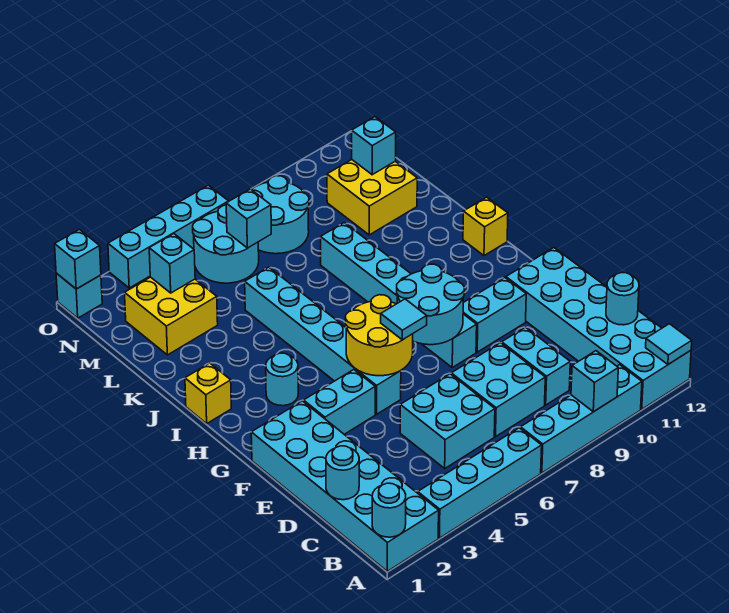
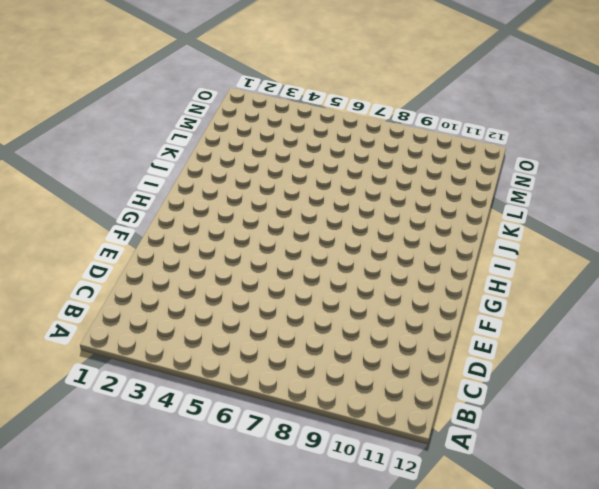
none -> cyan 2x6 brick [251,401,439,571]
none -> cyan 1x4 brick [418,428,542,538]
none -> cyan 1x4 brick [521,365,642,473]
none -> cyan 2x6 brick [506,248,691,409]

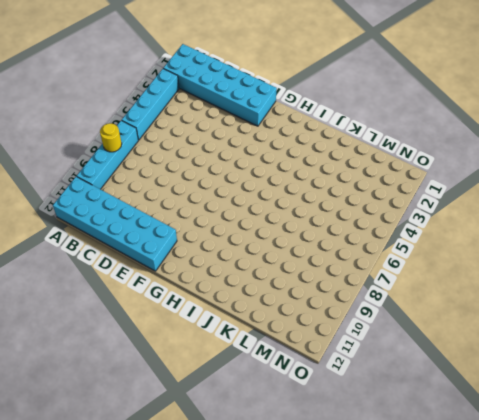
yellow 1x1 round brick [100,123,122,152] -> none
none -> cyan 2x2 brick [400,374,495,468]
none -> cyan 2x2 brick [451,343,545,437]
none -> cyan 1x2 brick [502,327,570,405]
none -> cyan 1x2 brick [304,370,375,434]

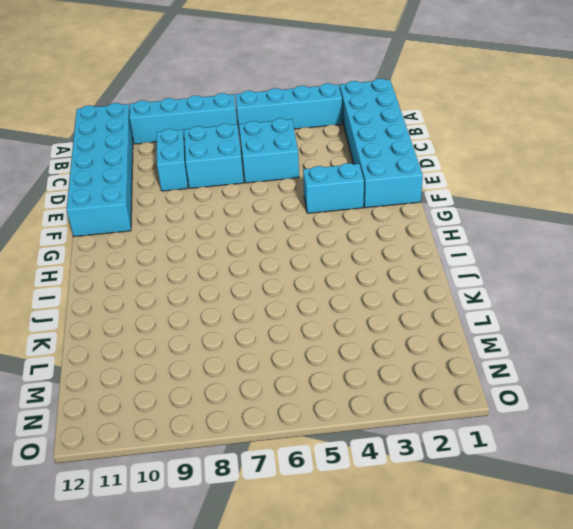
none -> cyan 1x6 brick [245,267,401,414]
none -> cyan 1x6 brick [321,223,477,367]
none -> cyan 1x2 brick [463,277,526,352]
none -> cyan 1x1 round brick [266,353,298,406]

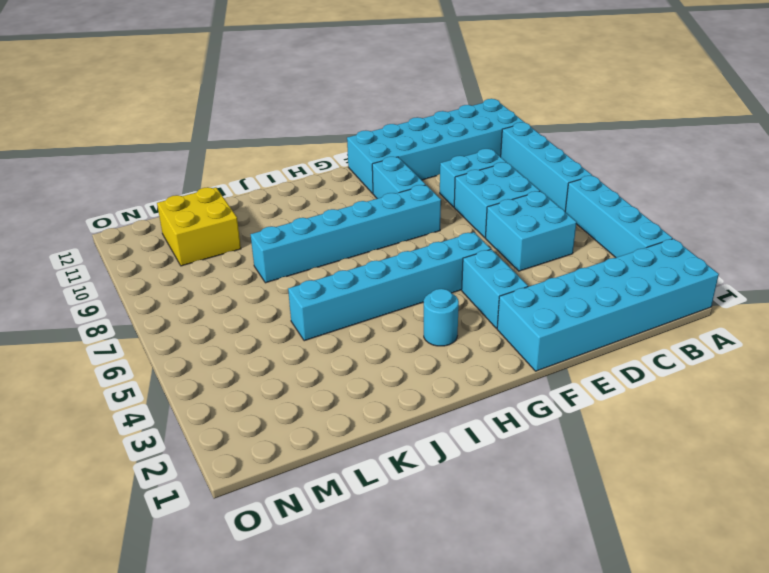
none -> yellow 1x1 brick [185,363,231,423]
none -> yellow 1x1 brick [463,197,508,256]
none -> yellow 2x2 brick [125,277,218,355]
none -> cyan 2x2 round brick [193,205,259,283]

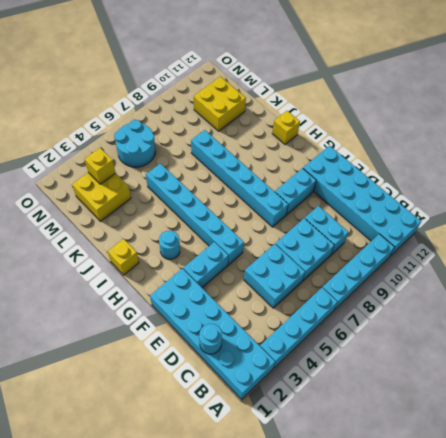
yellow 1x1 brick [84,148,115,184] -> cyan 1x1 brick [149,234,195,293]
none -> cyan 2x2 round brick [251,176,309,254]
none -> cyan 1x1 brick [56,273,102,318]
none -> cyan 1x4 brick [108,185,229,288]
none -> cyan 1x1 round brick [372,483,406,537]

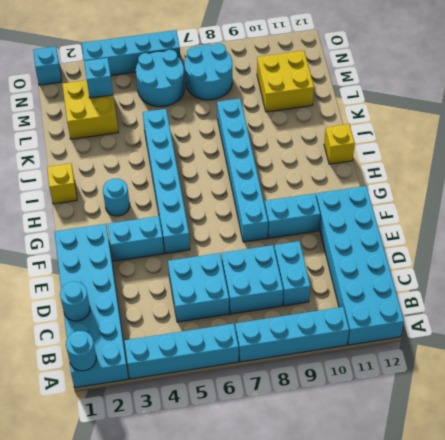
none -> cyan 1x1 brick [571,351,618,412]
none -> cyan 1x1 tile [646,324,692,364]
none -> cyan 1x1 round brick [606,273,639,325]
none -> yellow 2x2 round brick [345,295,413,376]

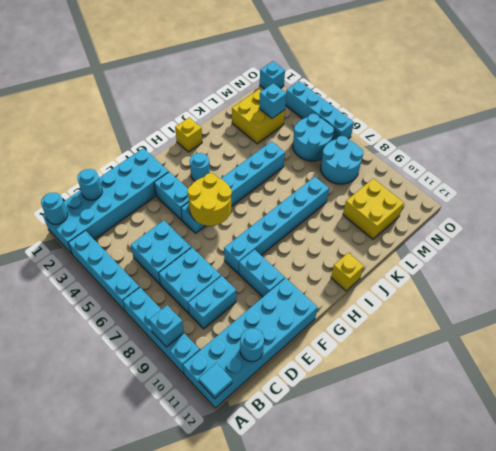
none -> cyan 2x2 round brick [397,264,464,345]
none -> cyan 1x1 brick [226,189,271,248]
none -> cyan 1x1 brick [352,117,396,175]
none -> cyan 1x1 brick [55,229,101,289]

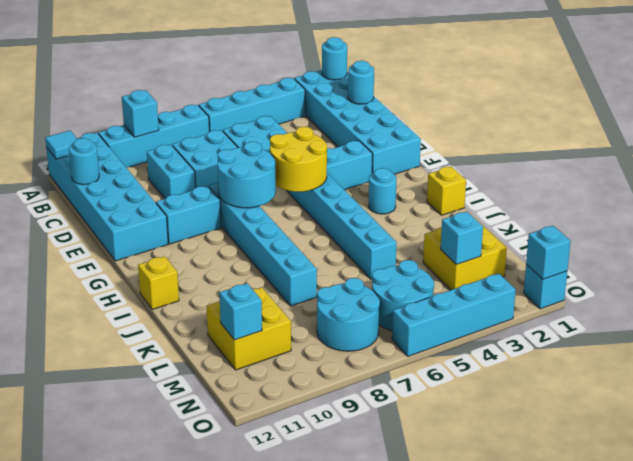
none -> cyan 1x1 brick [226,189,271,248]
none -> cyan 1x1 tile [381,299,427,340]

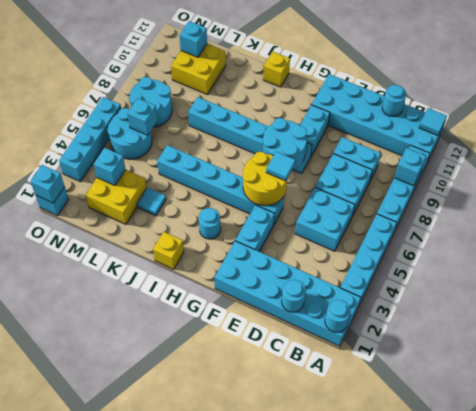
cyan 1x1 tile [137,188,166,216] -> none

